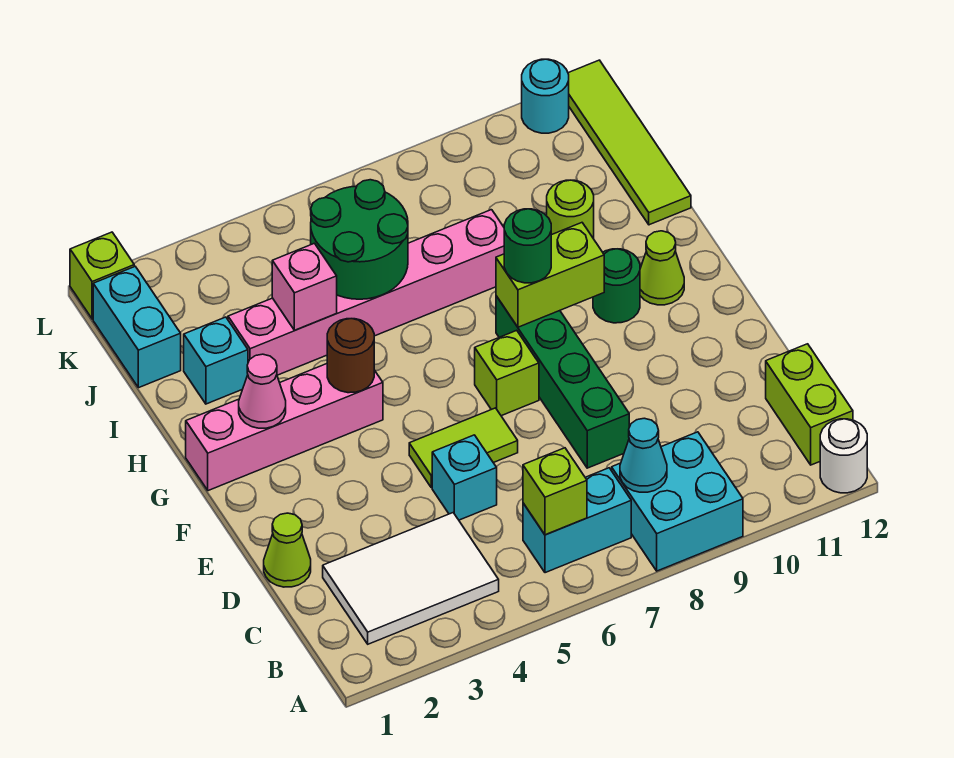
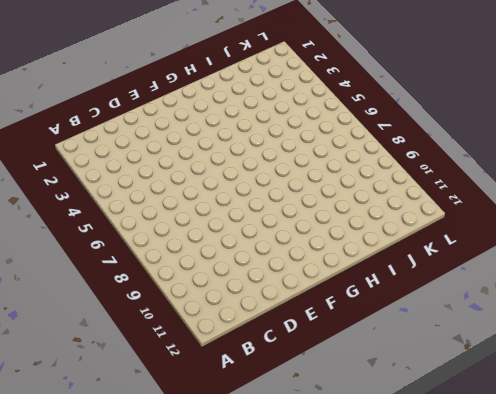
none -> cyan 2x2 brick [612,432,743,571]
none -> white 1x1 round brick [820,419,867,493]
none -> white 2x3 tile [323,513,499,644]

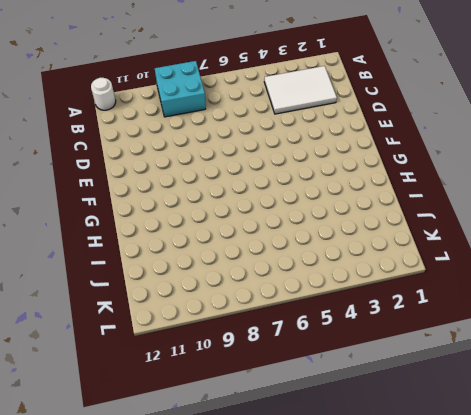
none -> cyan 1x2 brick [523,468,631,573]
none -> lime 1x2 brick [766,344,853,465]
none -> lime 1x1 cone [264,513,311,587]

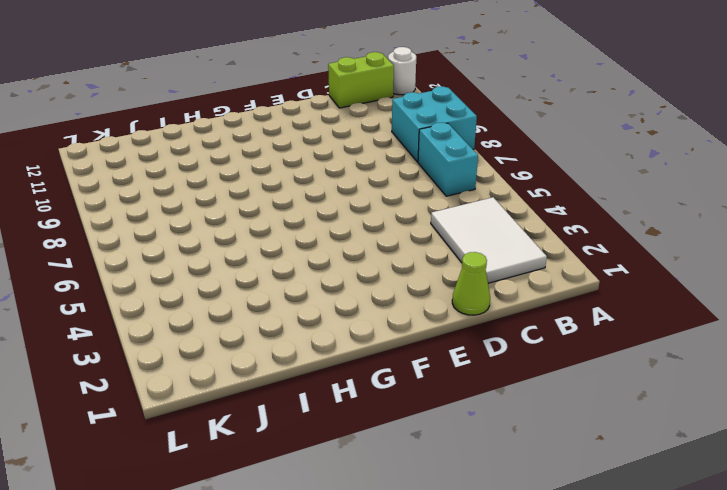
none -> cyan 1x1 brick [432,435,497,520]
none -> green 1x4 brick [496,296,629,468]
none -> lime 1x2 tile [409,408,518,488]

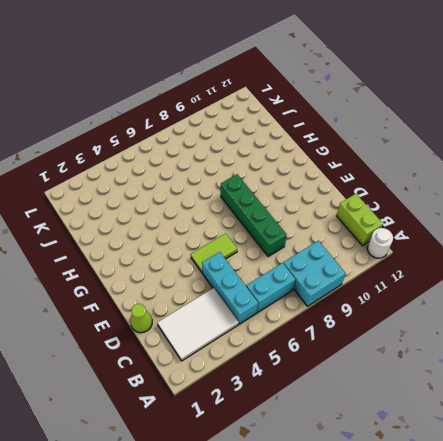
cyan 1x3 brick [202,252,258,324] -> cyan 1x1 brick [432,435,497,520]
none -> lime 1x1 brick [475,330,539,416]
none -> pink 1x4 brick [186,364,383,491]
none -> green 1x1 round brick [593,249,640,323]

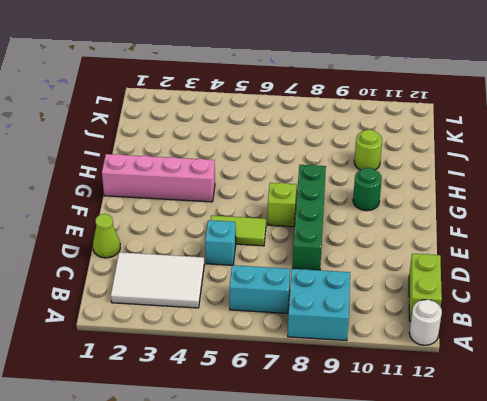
none -> lime 1x1 cone [640,231,684,305]
none -> cyan 1x1 brick [184,317,248,404]
none -> pink 1x6 brick [228,210,504,375]

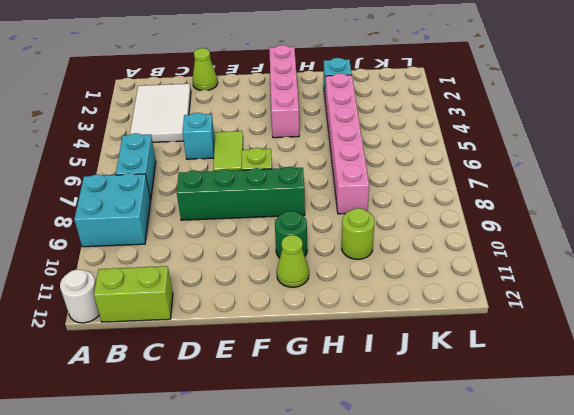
none -> lime 1x4 tile [568,60,691,225]
none -> cyan 1x2 brick [93,267,181,388]
none -> lime 1x1 brick [70,232,134,319]

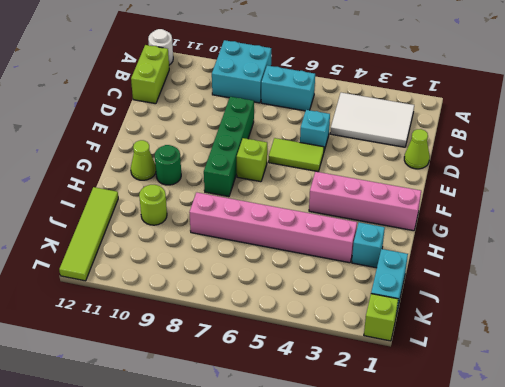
none -> cyan 1x1 round brick [522,59,569,133]
none -> lime 1x1 brick [523,448,587,535]
none -> cyan 1x1 cone [620,418,667,492]

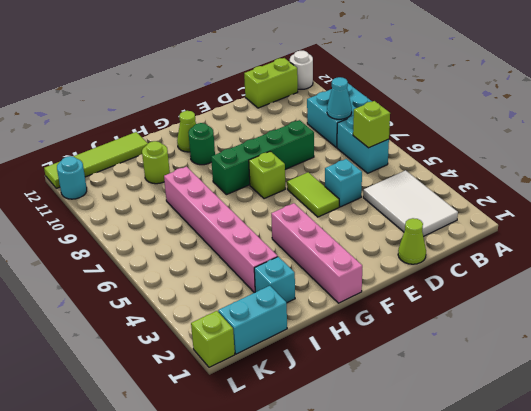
none -> pink 1x1 cone [239,354,286,428]
none -> brown 1x1 round brick [327,319,374,393]
none -> lime 1x2 brick [496,223,604,327]

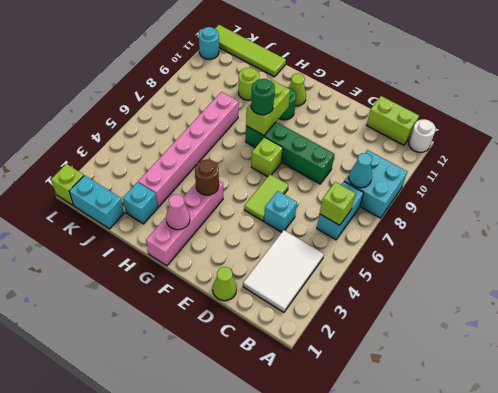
none -> pink 1x1 brick [272,243,337,330]
none -> green 2x2 round brick [311,180,408,299]

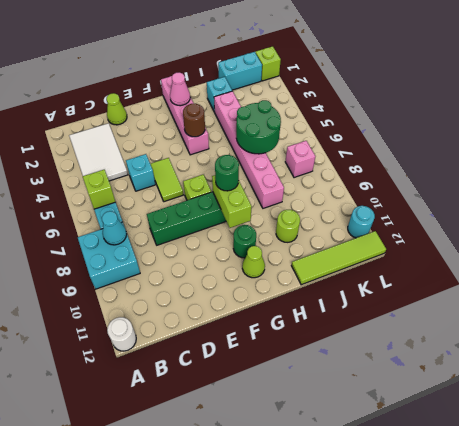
pink 1x1 brick [285,141,315,178] -> pink 1x1 brick moved to [272,243,337,330]
none -> lime 1x2 brick [766,344,853,465]

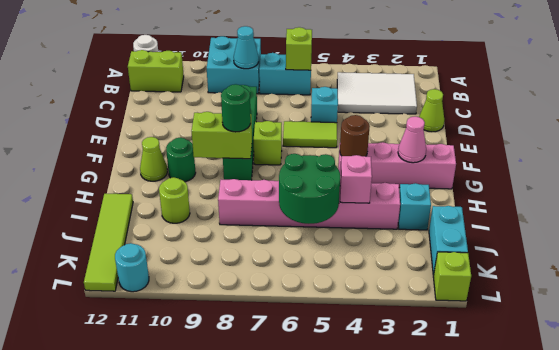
lime 1x2 brick [128,50,184,92] -> lime 1x2 brick turned to [766,344,853,465]

